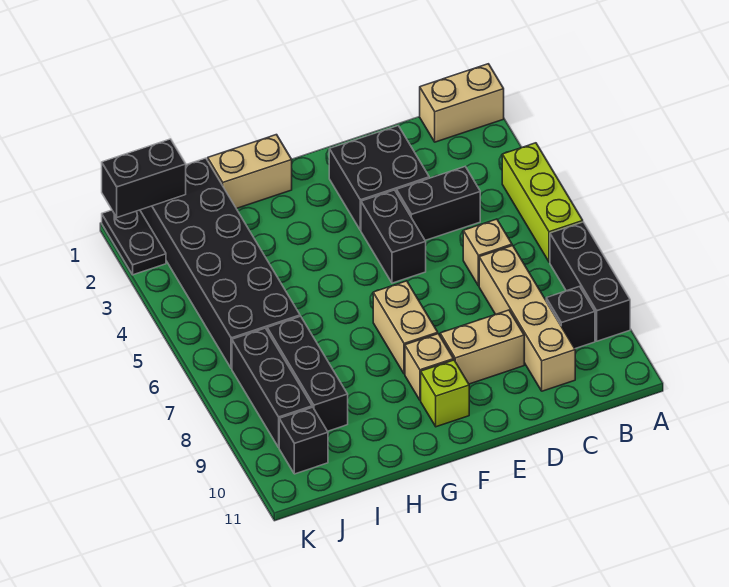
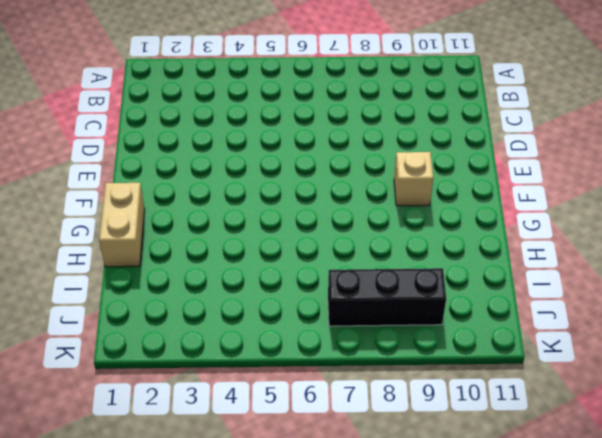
none -> tan 1x2 brick [420,64,504,142]
none -> lime 1x3 brick [502,143,583,262]
none -> black 1x3 brick [550,222,630,341]

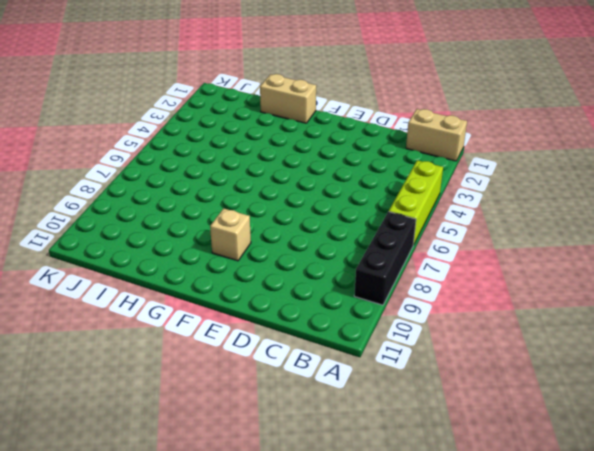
none -> black 1x1 brick [546,286,595,349]
none -> black 1x2 brick [396,167,480,240]
none -> tan 1x1 brick [463,219,512,286]

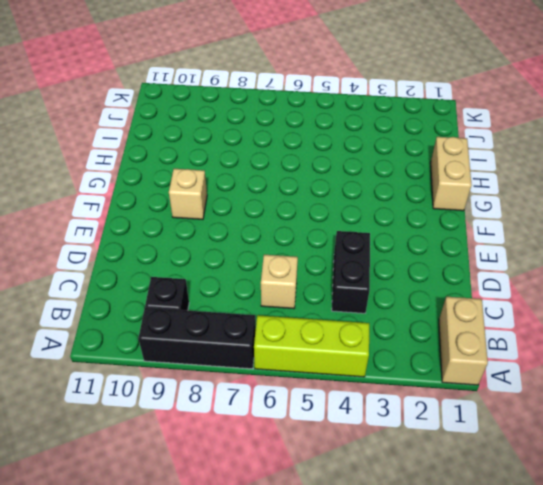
none -> tan 1x4 brick [479,246,575,391]
none -> black 2x2 brick [329,126,429,230]
none -> tan 1x2 brick [440,310,524,384]

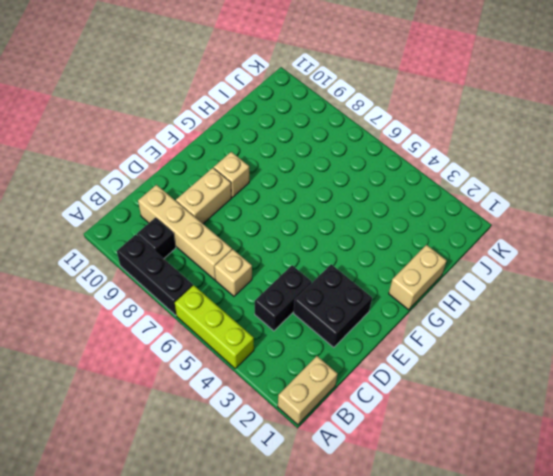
none -> black 1x2 brick [361,190,426,283]
none -> tan 1x2 brick [373,281,438,374]
none -> lime 1x1 brick [421,360,469,427]

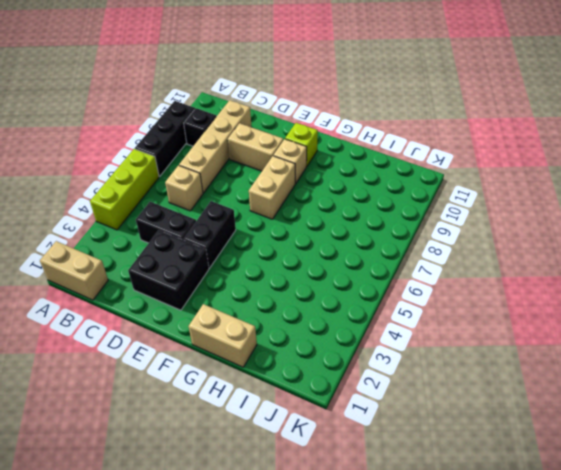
none -> black 2x6 brick [140,158,300,369]
none -> black 1x3 brick [267,316,348,431]
none -> black 1x3 brick [232,328,312,447]

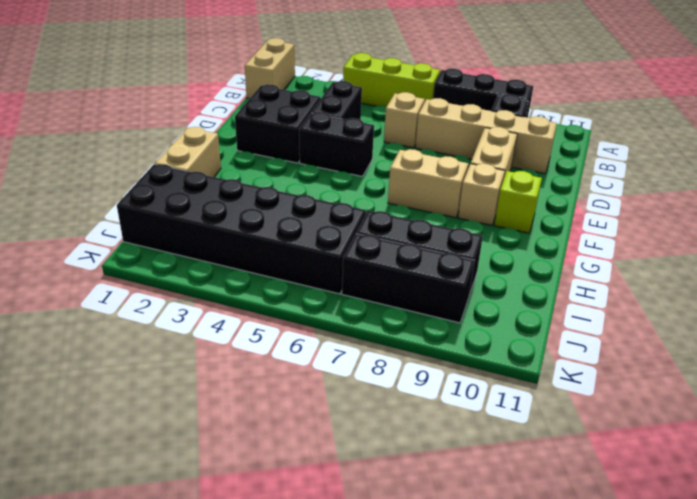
none -> black 1x1 brick [279,407,328,474]
none -> black 1x2 plate [102,210,166,275]
none -> black 1x2 brick [102,139,186,217]

